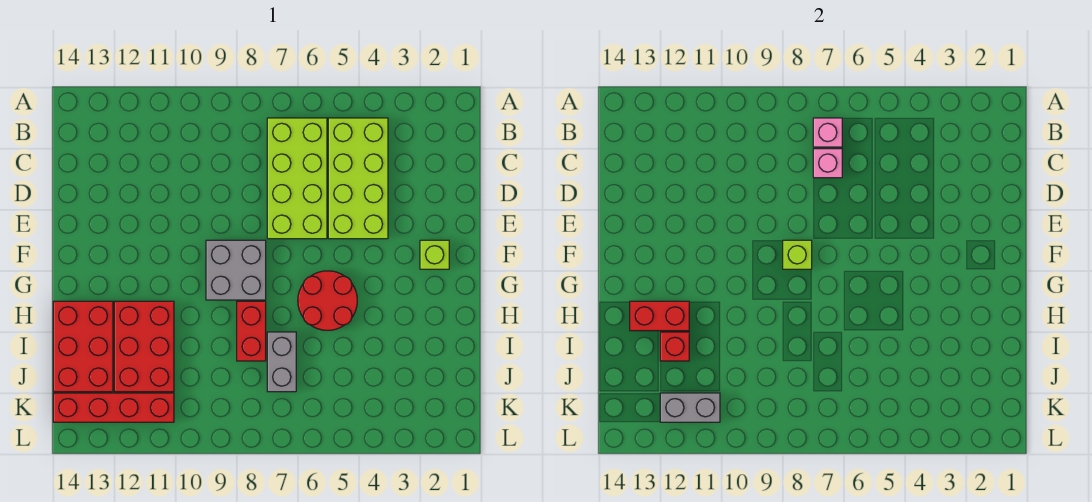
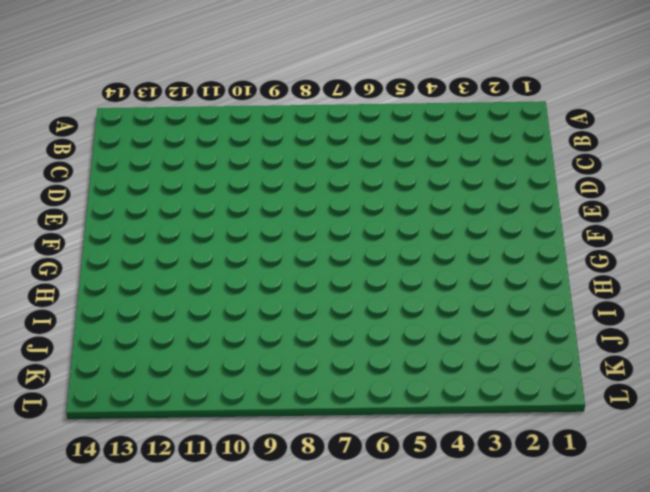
none -> lime 2x4 brick [328,118,388,239]
none -> lime 2x4 brick [267,118,327,239]
none -> lime 1x1 brick [420,240,449,269]

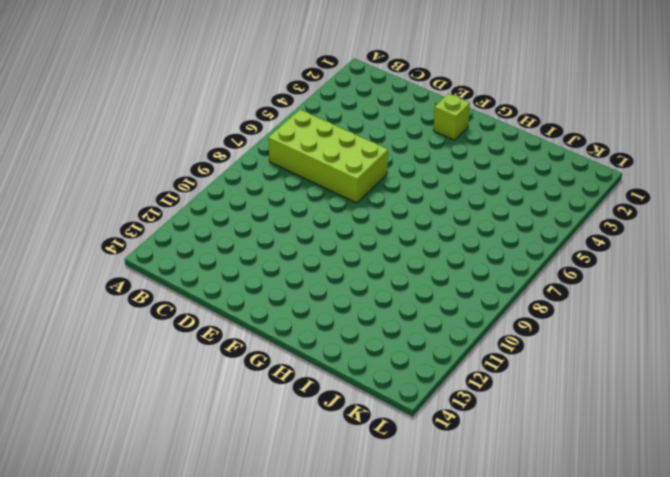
none -> lime 2x4 brick [328,118,388,239]
none -> grey 2x2 brick [206,240,266,300]
none -> red 2x2 round brick [298,271,357,330]

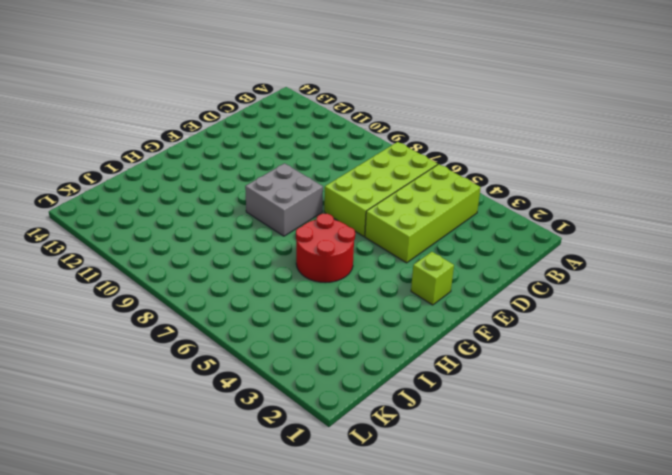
none -> red 1x2 brick [237,301,266,361]
none -> red 2x3 brick [114,301,174,392]
none -> red 2x3 brick [53,301,113,392]

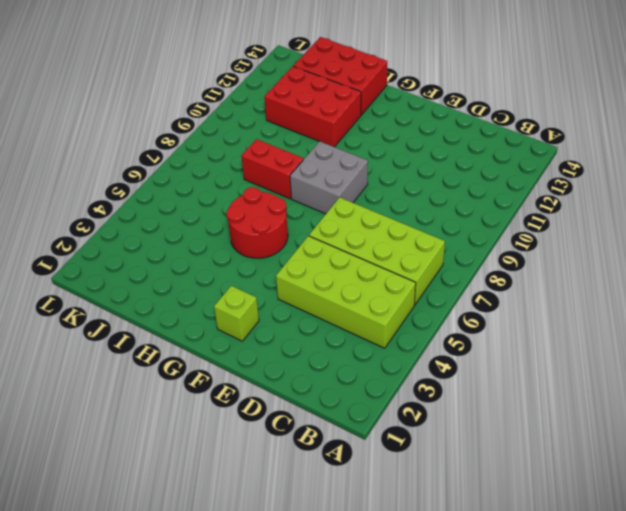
none -> grey 1x2 brick [267,332,296,392]
none -> red 1x4 brick [53,393,174,422]
none -> pink 1x1 brick [813,118,842,147]

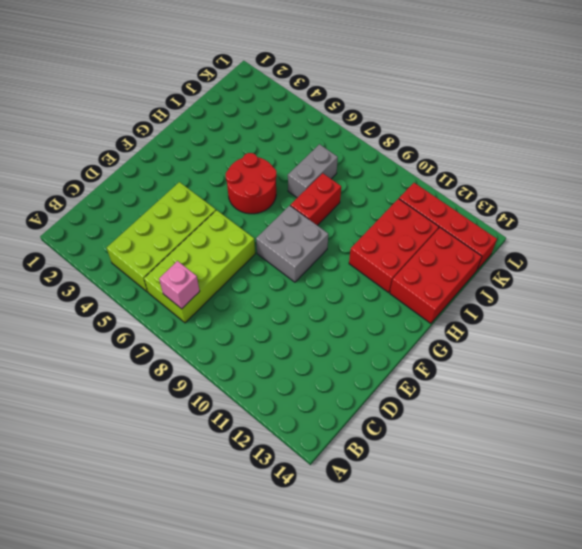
none -> lime 1x1 brick [420,240,449,269]
none -> pink 1x1 brick [813,149,842,178]
none -> lime 1x1 brick [783,240,812,269]

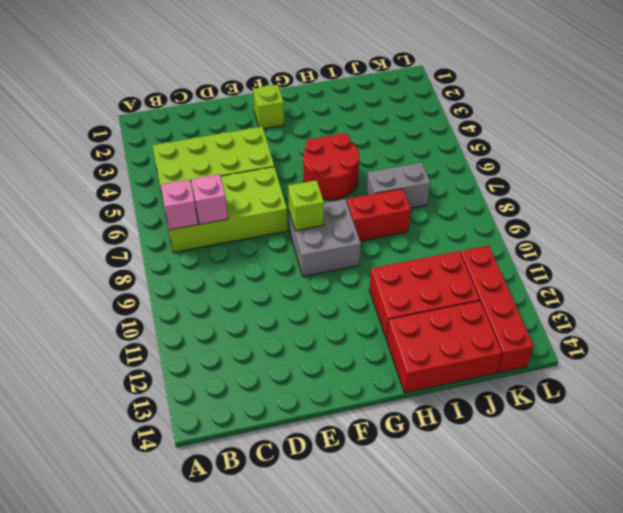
none -> red 1x2 brick [630,301,689,331]
none -> red 1x1 brick [660,332,689,361]
none -> grey 1x2 brick [660,393,720,422]

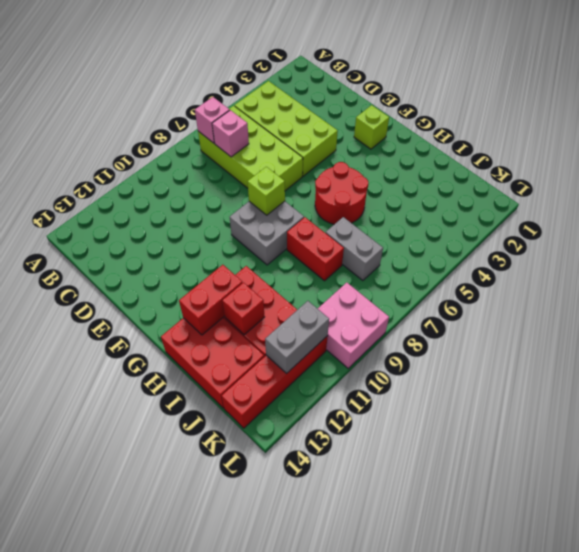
pink 2x2 brick [318,283,389,368] -> none

